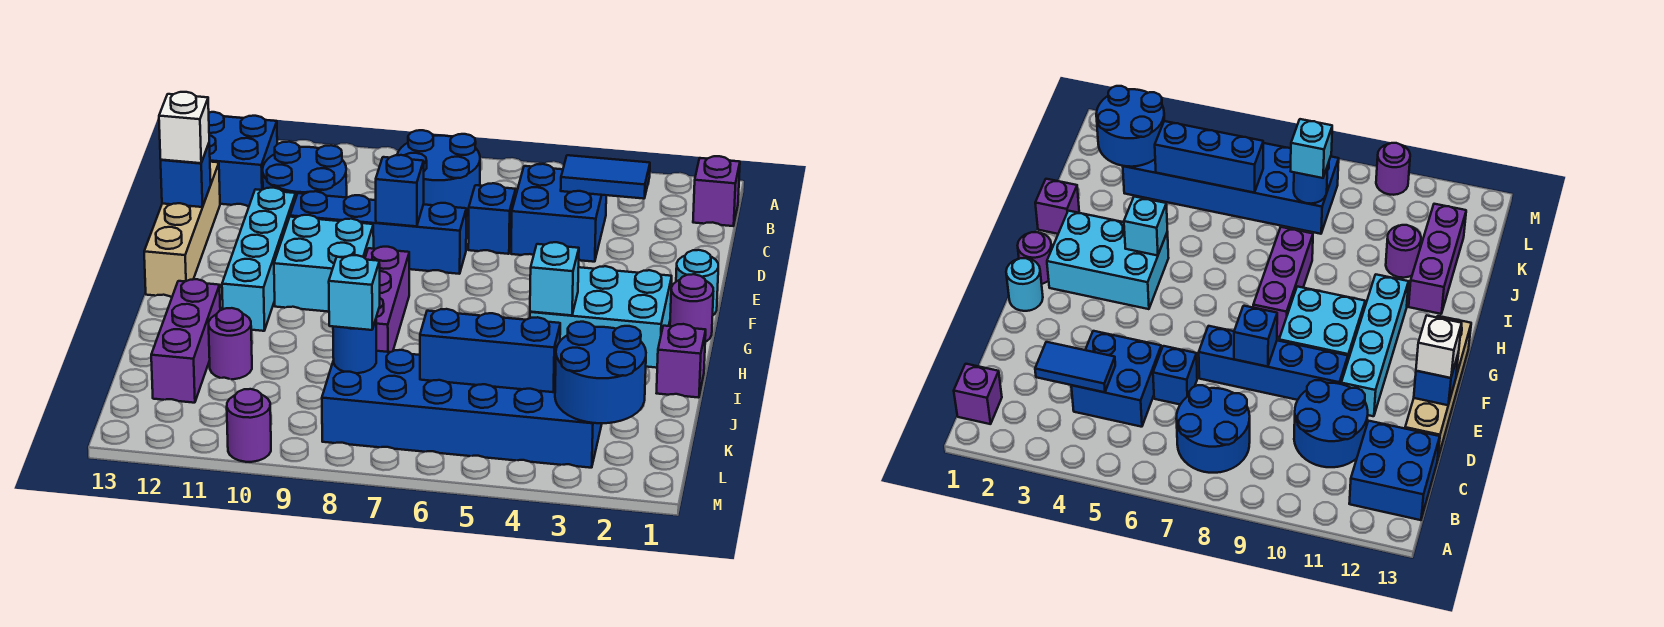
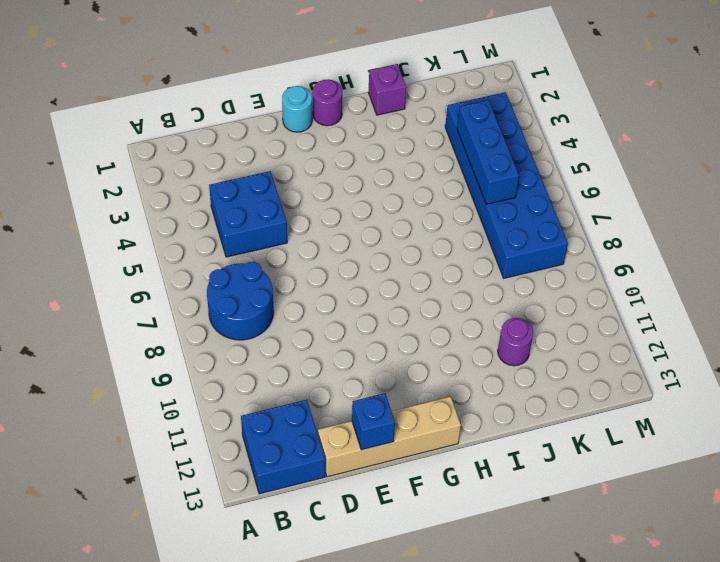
none -> purple 1x1 brick [693,156,740,226]
none -> blue 2x2 round brick [263,142,347,198]
none -> blue 1x1 brick [468,183,516,254]

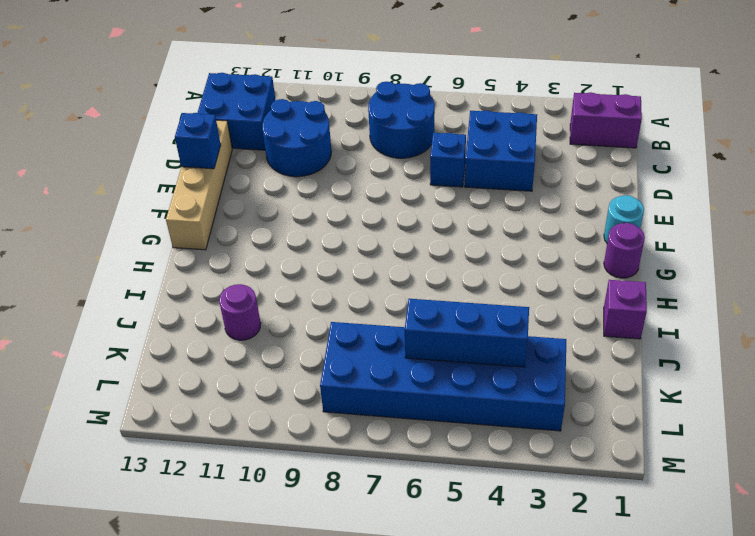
purple 1x2 brick [570,92,642,148] -> purple 1x1 brick [693,156,740,226]
none -> blue 1x4 brick [290,191,466,274]
none -> cyan 1x4 brick [222,188,296,331]
none -> cyan 2x2 brick [274,215,374,312]

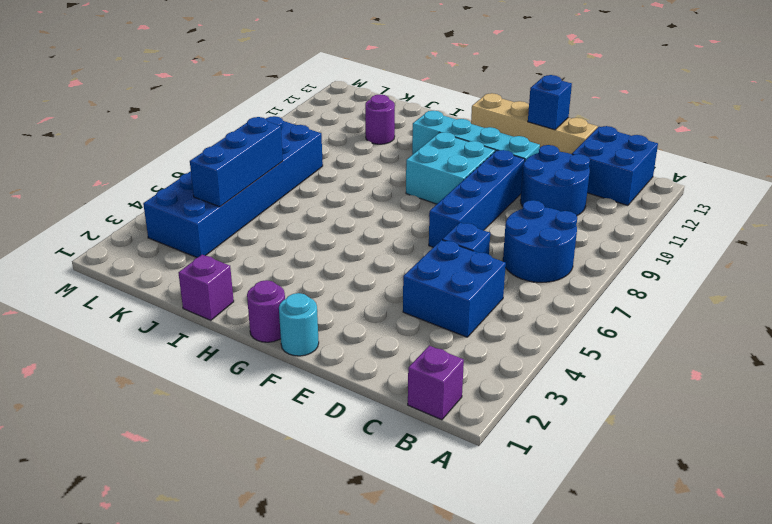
none -> cyan 2x3 brick [530,266,672,368]
none -> purple 1x3 brick [365,247,409,352]
none -> purple 1x3 brick [151,279,220,403]

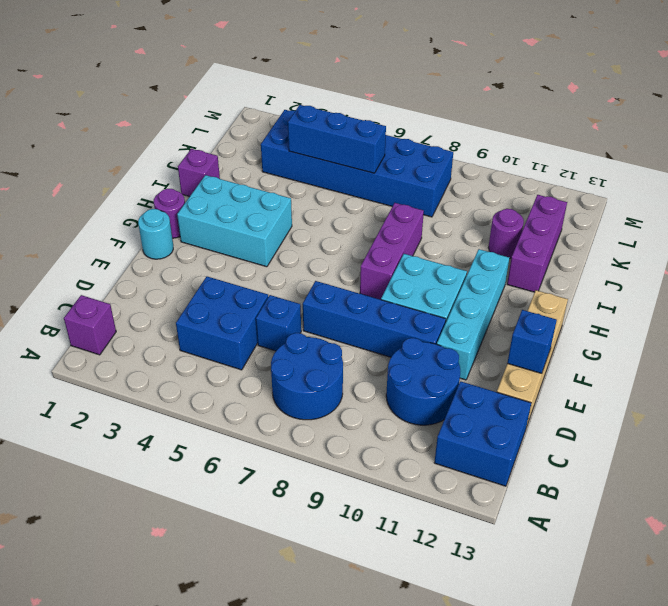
none -> purple 1x1 round brick [227,389,271,462]
none -> blue 1x2 tile [561,155,650,199]
none -> blue 1x1 brick [376,155,424,226]

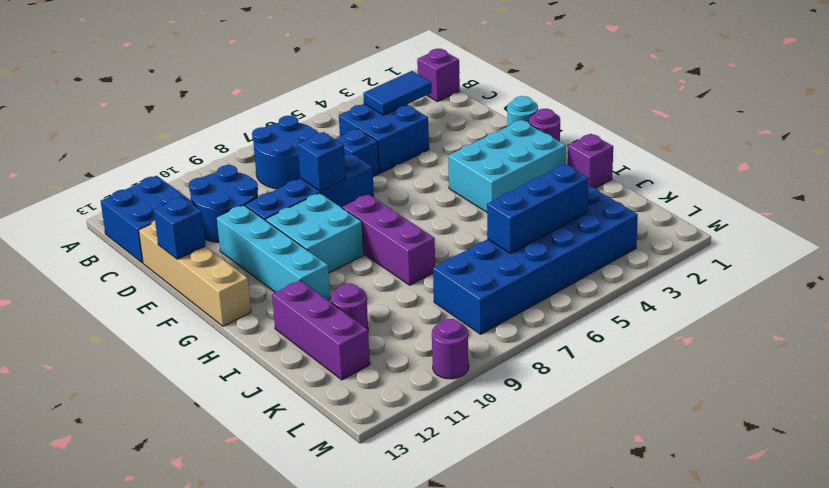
none -> cyan 1x1 brick [530,242,579,315]
none -> blue 2x2 round brick [555,322,646,423]
none -> blue 1x1 round brick [333,320,376,373]

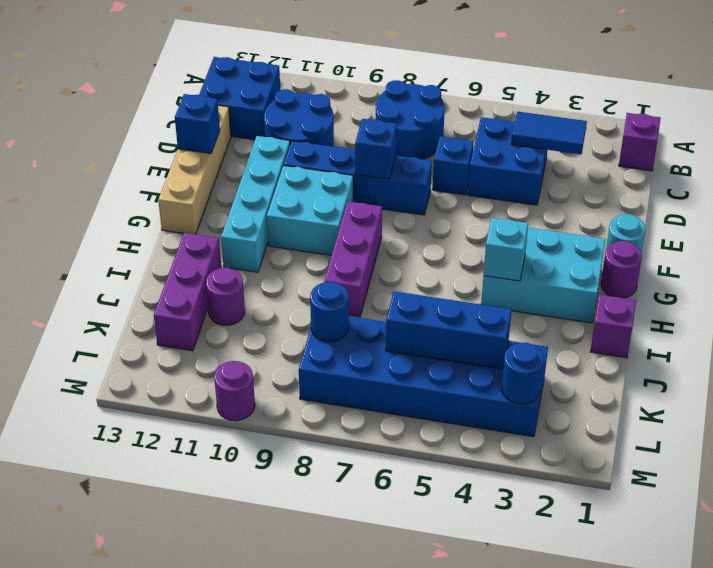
blue 1x1 round brick [502,343,544,404] -> blue 2x2 round brick [555,322,646,423]
none -> white 1x1 brick [159,92,209,163]
none -> cyan 1x1 brick [329,255,380,330]

